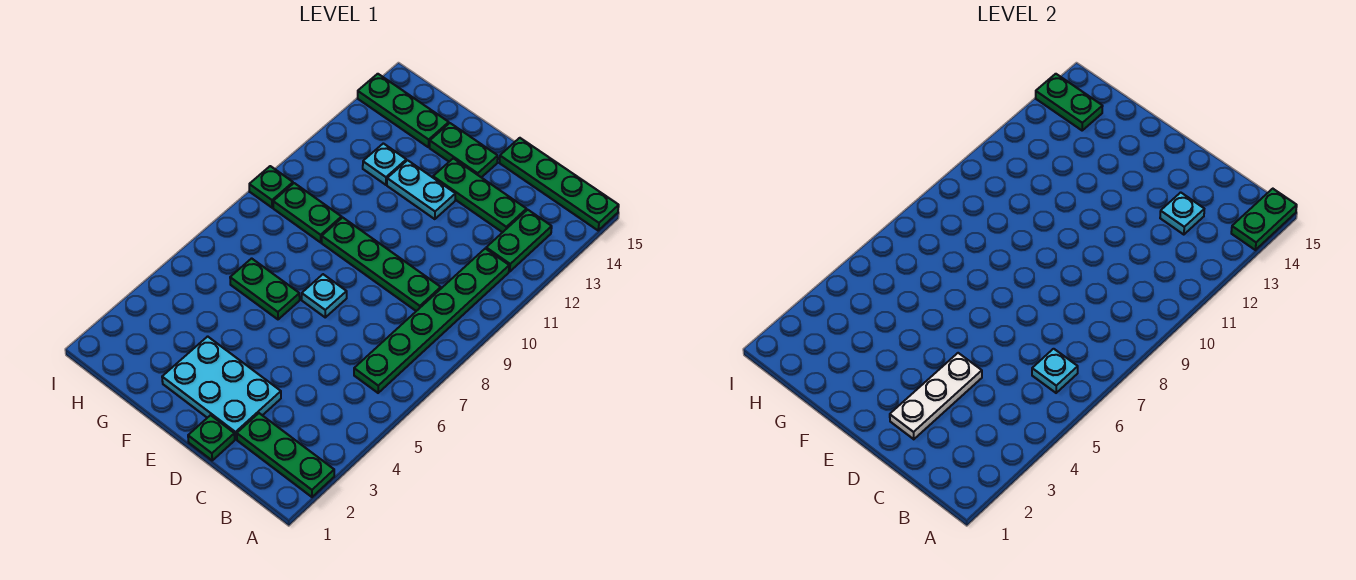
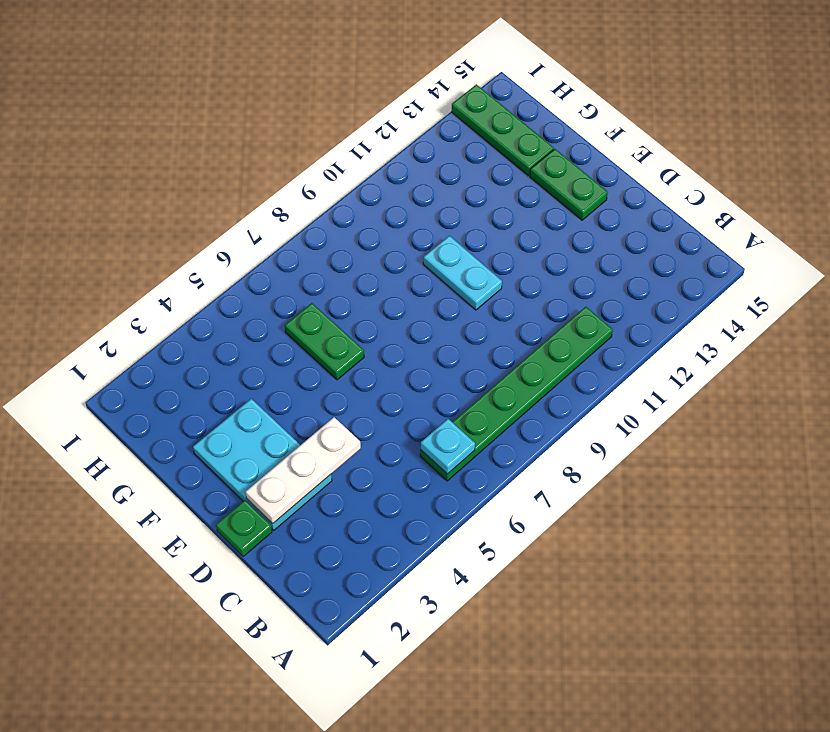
cyan 1x2 plate [423,236,502,310] -> cyan 1x2 plate moved to [387,160,455,219]
none -> green 1x3 plate [237,413,334,497]
none -> green 1x4 plate [499,138,619,230]
none -> green 1x2 plate [486,210,552,271]

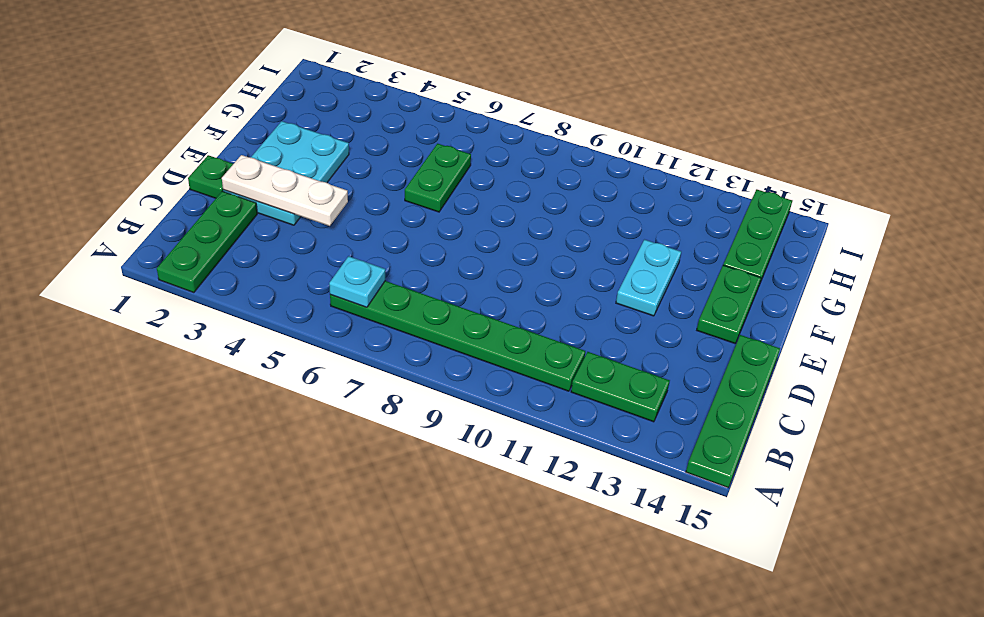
none -> green 1x4 plate [322,217,441,311]
none -> green 1x3 plate [433,158,526,232]
none -> cyan 1x1 plate [302,274,347,317]

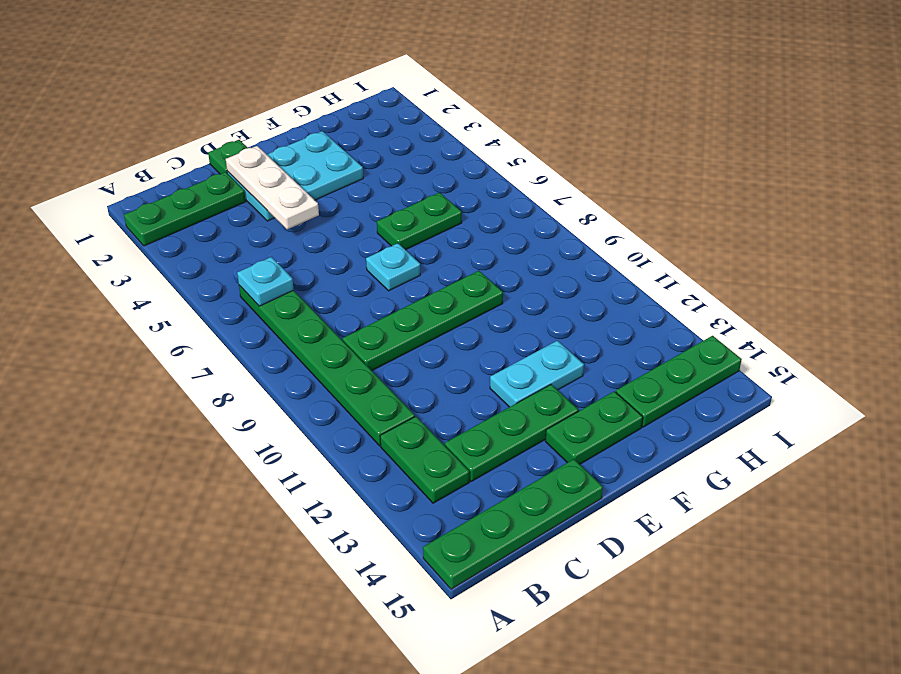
none -> green 1x2 plate [273,183,342,242]
none -> cyan 1x1 plate [363,143,406,185]
none -> green 1x1 plate [249,166,293,208]

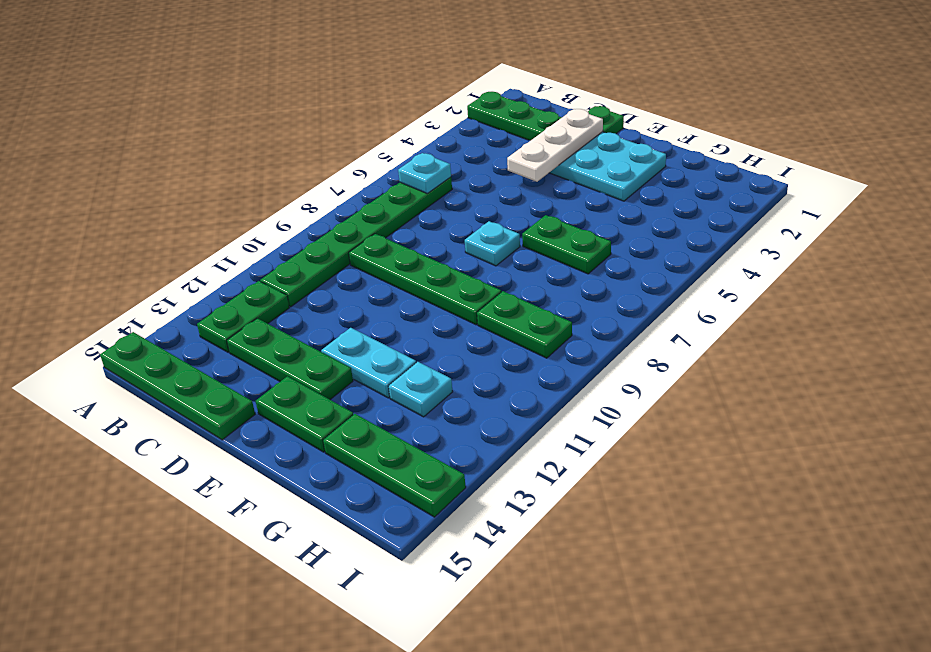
none -> green 1x1 plate [249,166,293,208]
none -> green 1x2 plate [1231,189,1297,250]
none -> cyan 1x1 plate [1160,192,1204,235]

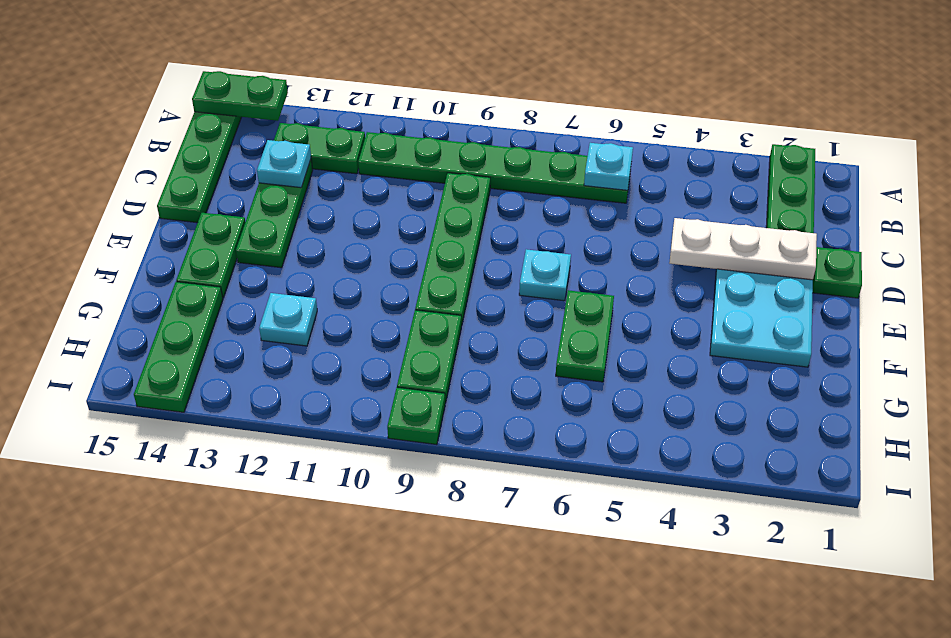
none -> cyan 1x2 plate [387,160,455,219]
none -> green 1x2 plate [1036,74,1103,130]

